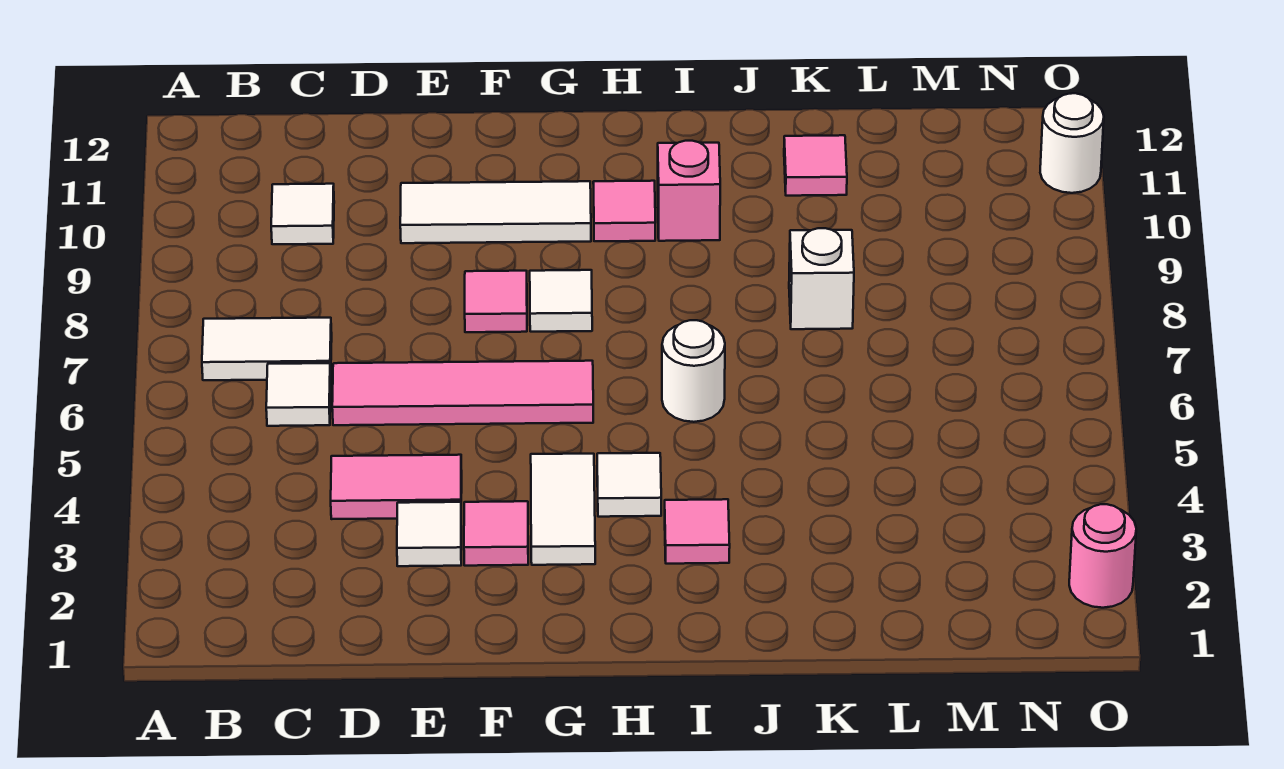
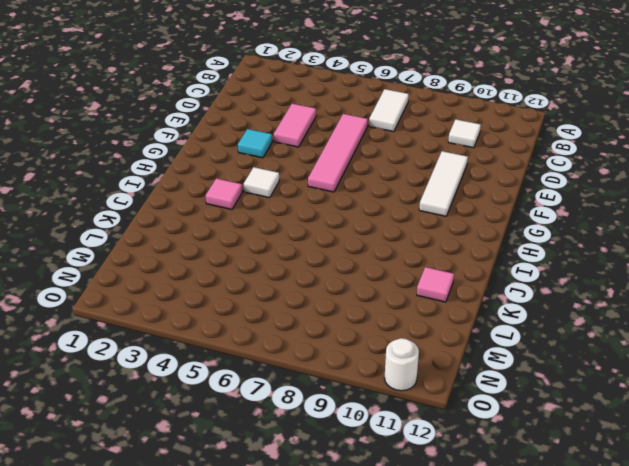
cyan 1x1 tile [238,129,272,158] -> pink 1x1 tile [464,501,528,566]
none -> white 1x1 tile [266,363,331,426]
none -> white 1x1 tile [397,502,461,566]
none -> pink 1x1 tile [465,271,527,332]

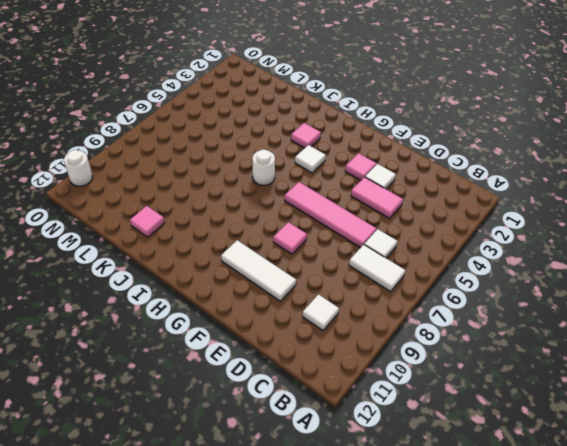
none -> white 1x2 tile [531,454,595,565]
none -> white 1x1 tile [530,270,592,332]
none -> pink 1x1 tile [593,181,655,241]

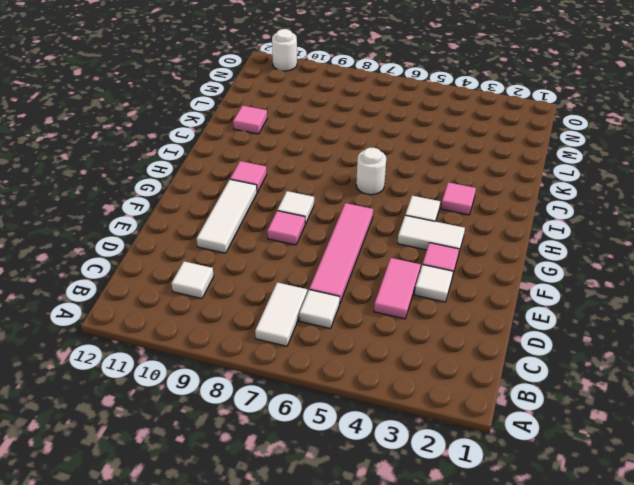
none -> pink 1x1 brick [658,141,720,241]
none -> white 1x1 brick [789,228,854,329]
none -> pink 1x1 round brick [1069,504,1136,608]

